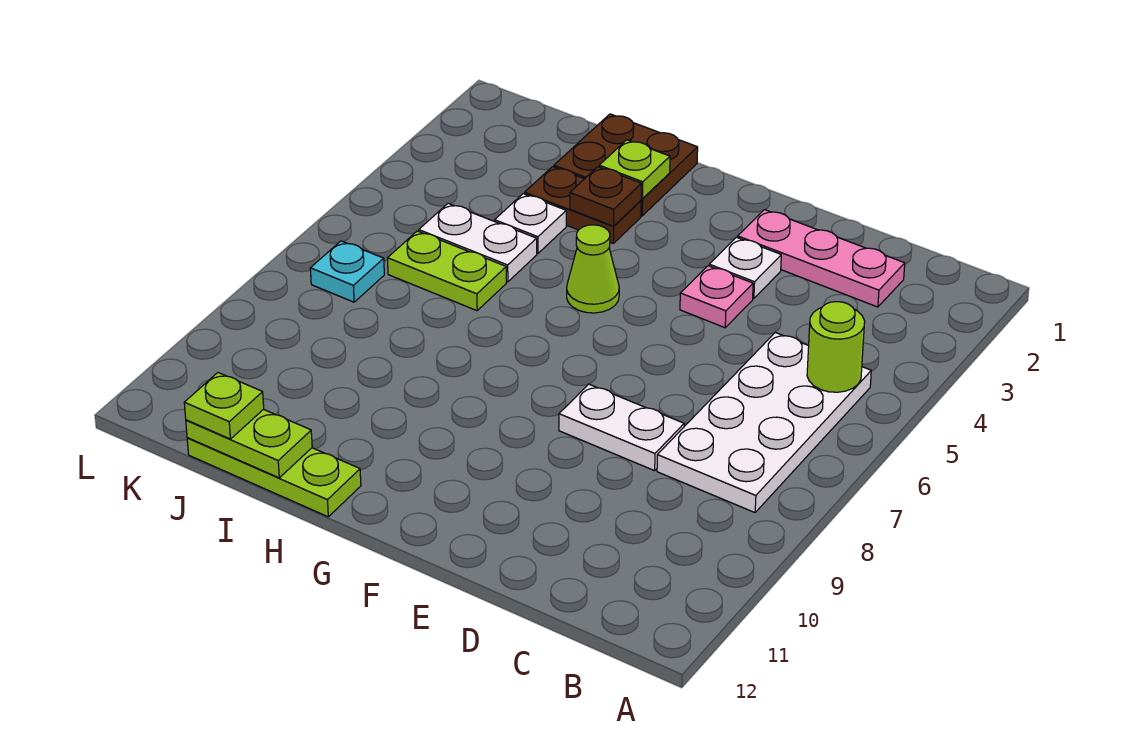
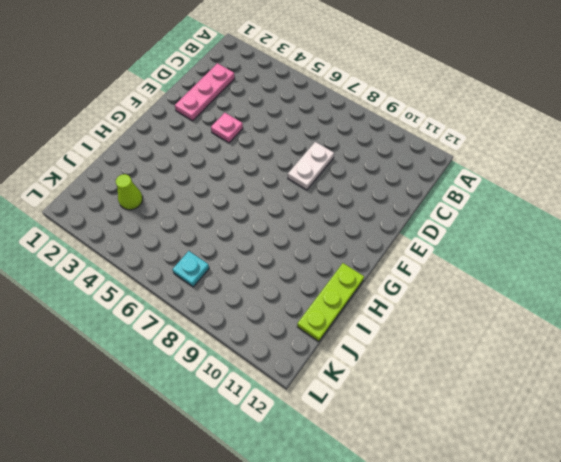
lime 1x1 cone [116,174,143,210] -> lime 1x1 cone moved to [567,225,619,313]
none -> white 2x4 plate [657,332,871,513]
none -> white 1x1 plate [709,237,781,299]
none -> brown 2x2 plate [554,114,698,216]

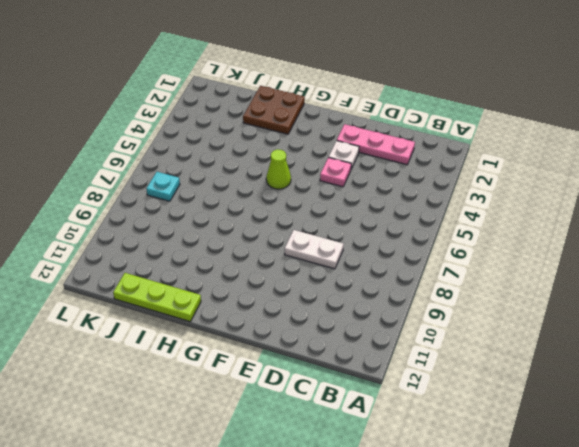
none -> white 2x4 plate [657,332,871,513]
none -> brown 1x2 plate [525,167,641,243]
none -> white 1x1 plate [495,194,566,253]

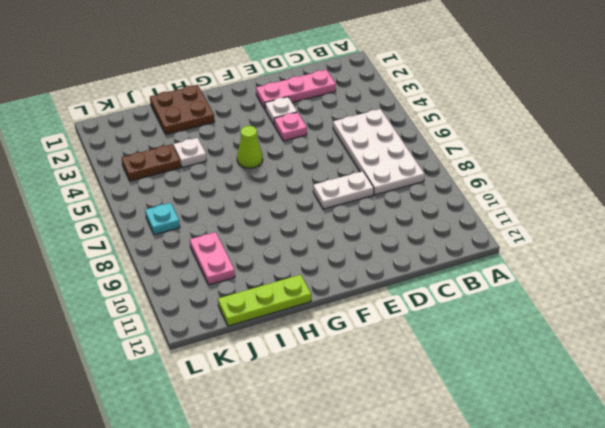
brown 1x2 plate [122,144,181,181] -> brown 1x2 plate moved to [525,167,641,243]
pink 1x2 plate [190,232,235,285] -> none
none -> white 1x2 plate [419,203,537,282]
none -> lime 1x2 plate [388,231,506,311]
none -> lime 1x1 round brick [807,302,865,392]

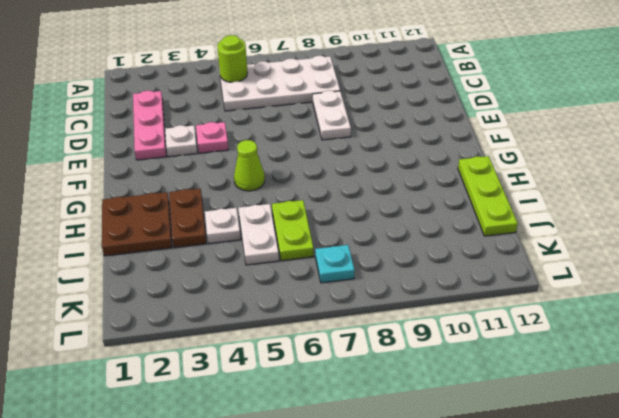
none -> lime 1x1 plate [599,140,670,199]
none -> brown 1x1 plate [570,167,641,226]
none -> lime 1x2 plate [186,409,312,478]

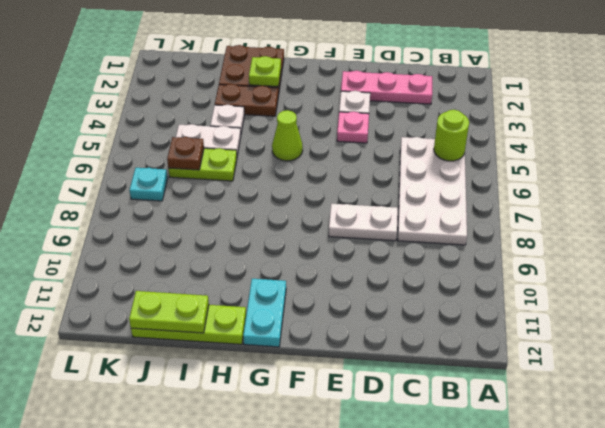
cyan 1x2 plate [243,279,286,347] -> none
brown 1x1 plate [167,137,204,170] -> brown 1x1 plate moved to [570,167,641,226]
none -> lime 1x1 plate [184,373,264,439]

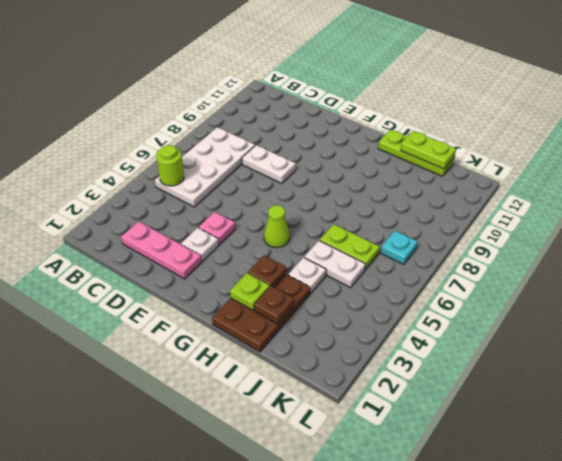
brown 1x1 plate [254,286,294,324] -> none
none -> lime 1x1 plate [184,373,264,439]

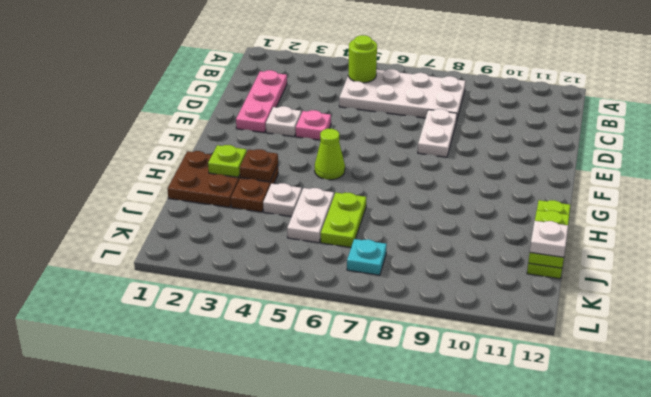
white 1x1 plate [530,221,568,257] -> lime 1x1 plate [184,373,264,439]

